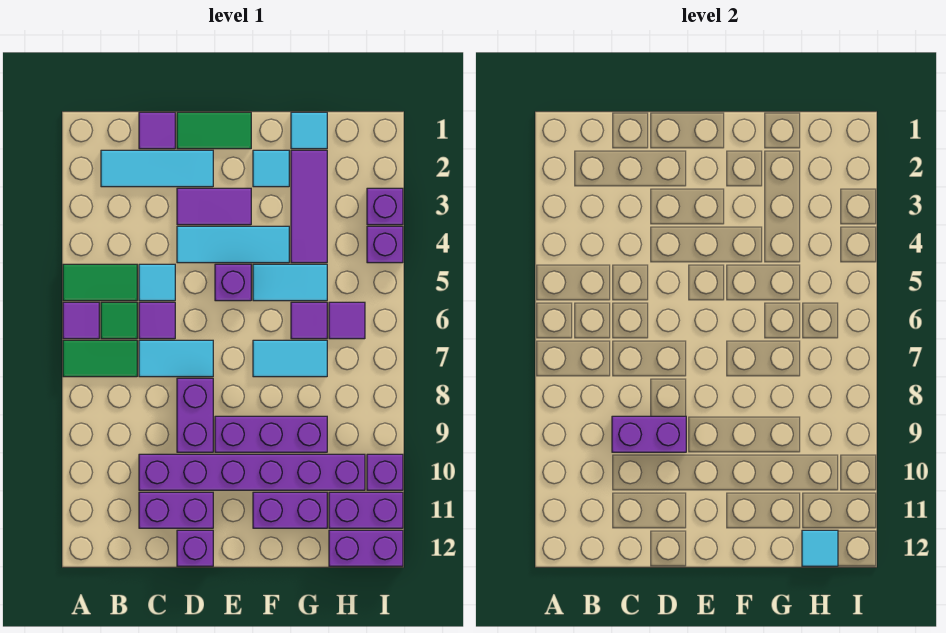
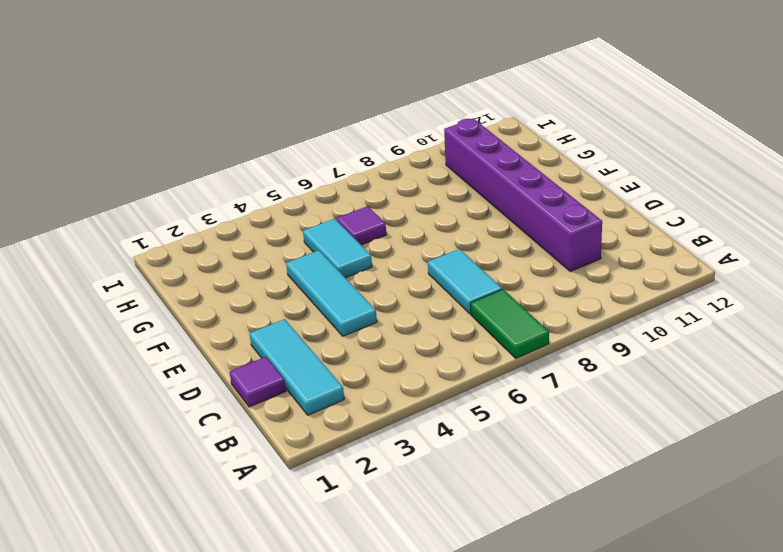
none -> green 1x2 tile [63,264,137,301]
none -> purple 1x1 tile [63,302,99,339]
none -> green 1x1 tile [101,302,137,339]
none -> cyan 1x1 tile [139,264,175,301]

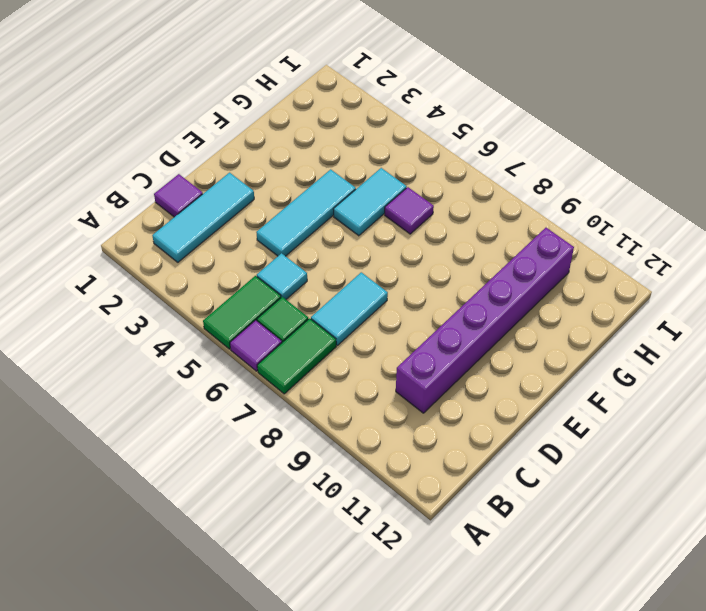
none -> purple 1x1 tile [139,302,175,339]
none -> purple 1x2 brick [139,492,213,528]
none -> green 1x2 tile [177,112,251,149]
none -> purple 1x2 tile [177,188,251,225]

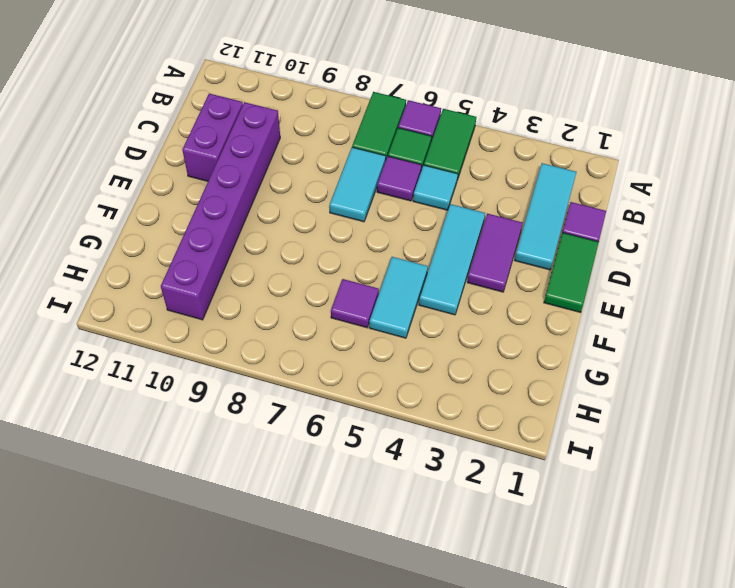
none -> purple 1x2 brick [177,378,213,452]
none -> purple 1x1 brick [177,530,213,566]
none -> purple 1x1 brick [215,264,251,301]
none -> purple 1x3 brick [215,416,327,452]

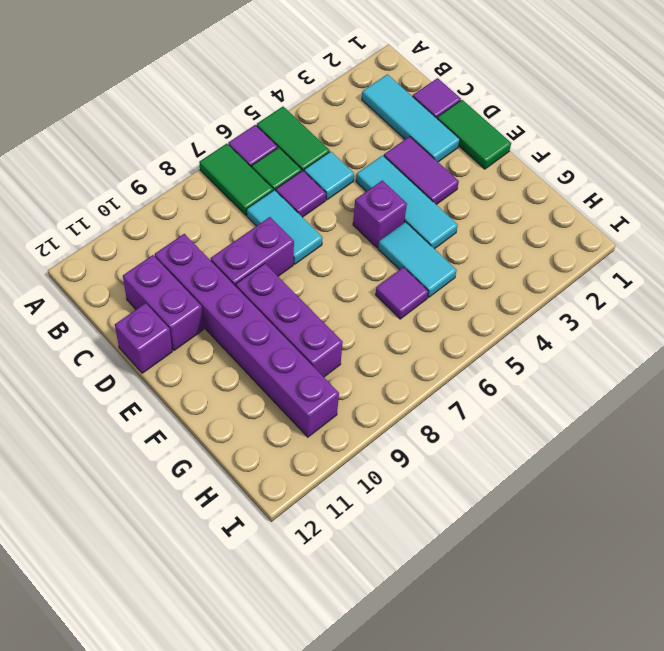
none -> cyan 1x1 tile [253,150,289,187]
none -> cyan 1x2 tile [253,340,327,377]
none -> purple 1x2 brick [253,492,327,528]
none -> cyan 1x1 tile [291,112,327,149]

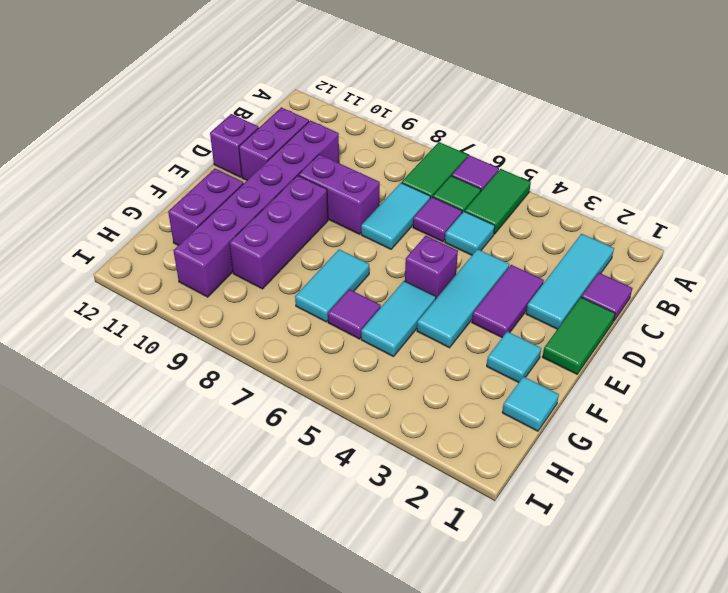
none -> purple 1x3 tile [291,150,327,263]
none -> purple 1x1 tile [329,302,365,339]
none -> purple 1x2 brick [329,492,403,528]
none -> purple 1x2 brick [329,530,403,566]

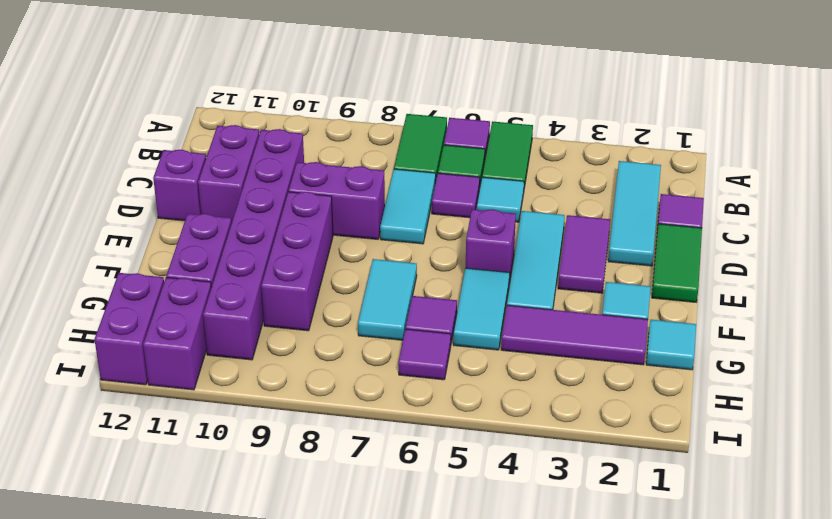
none -> purple 1x1 brick [367,188,403,225]
none -> purple 1x1 brick [367,226,403,263]
none -> purple 1x1 brick [367,454,403,490]
none -> purple 1x2 brick [612,416,686,452]

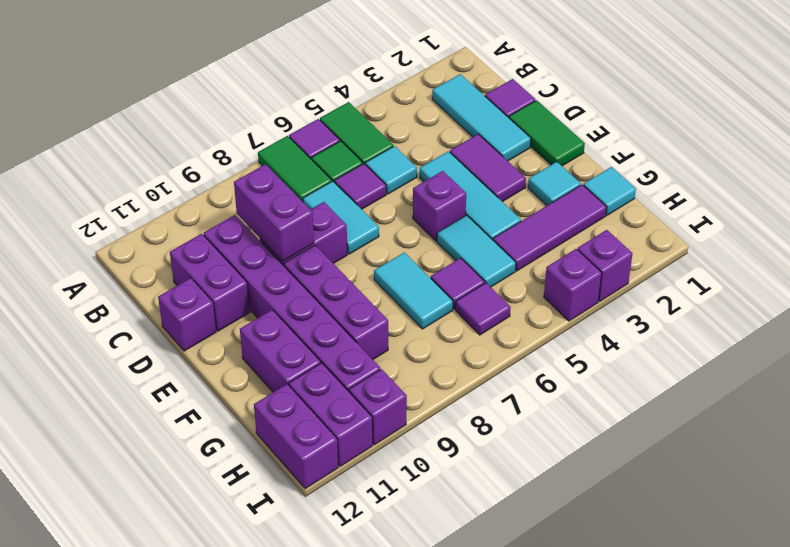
none -> cyan 1x1 tile [802,530,838,566]

